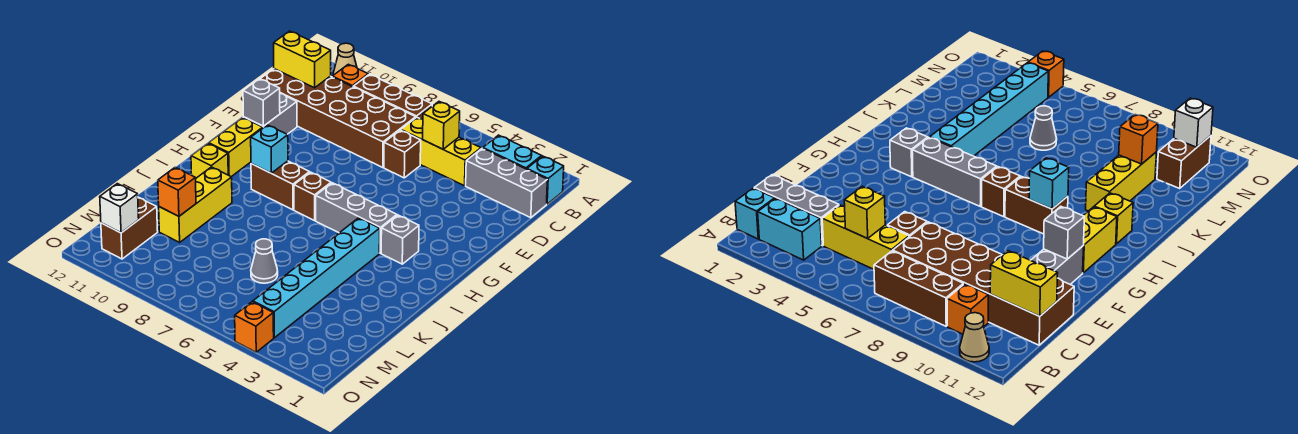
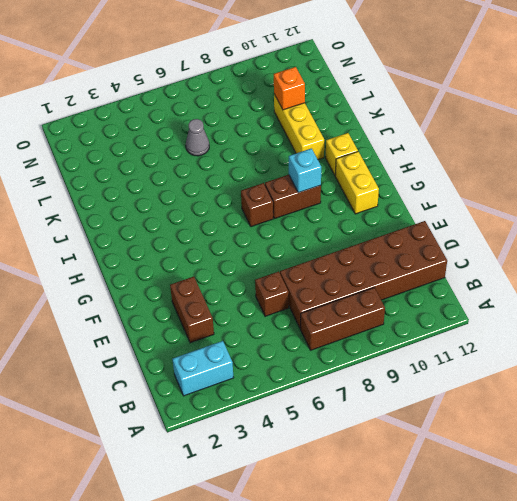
brown 1x2 brick [170,277,214,343] -> brown 1x2 brick moved to [101,197,158,259]
none -> tan 1x1 cone [333,43,357,75]
none -> cyan 1x1 brick [527,156,564,204]
none -> orange 1x1 brick [332,64,368,87]

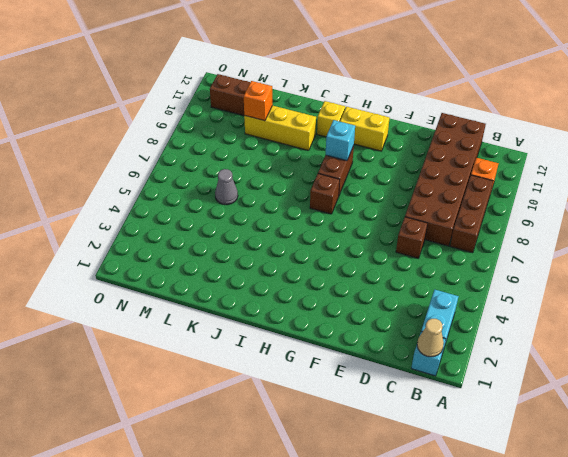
tan 1x1 cone [417,319,444,357] -> tan 1x1 cone moved to [333,43,357,75]
none -> grey 1x3 brick [466,148,547,218]
none -> yellow 1x3 brick [401,117,481,186]
none -> grey 1x2 brick [243,93,297,134]

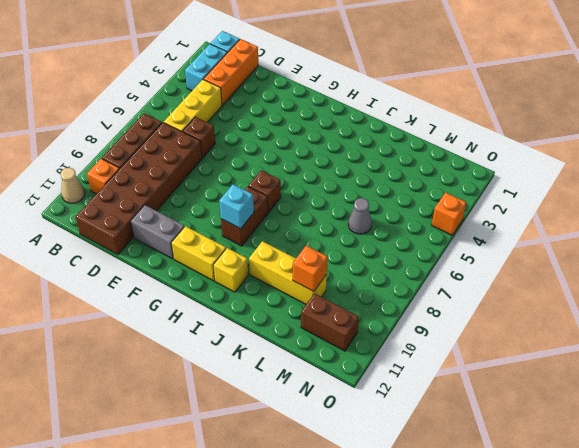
orange 1x3 brick [204,39,258,105] -> grey 1x3 brick [466,148,547,218]
none -> grey 1x1 brick [381,215,419,264]
none -> grey 1x3 brick [316,183,397,253]
none -> cyan 1x6 brick [253,218,380,338]

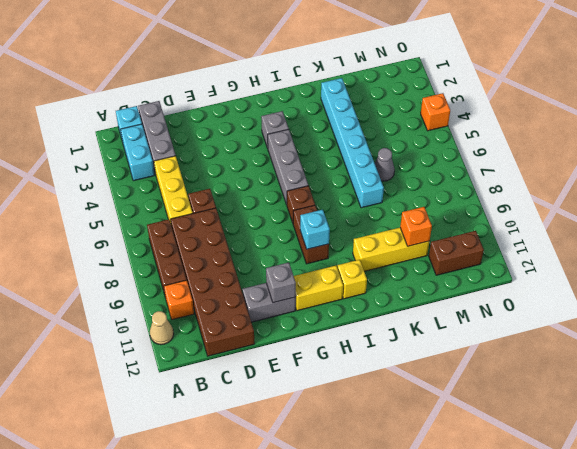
cyan 1x6 brick [321,78,384,208] -> cyan 1x6 brick turned to [253,218,380,338]
none -> yellow 1x1 brick [423,102,460,149]
none -> yellow 1x2 brick [274,31,331,88]
none -> white 1x1 brick [100,184,139,233]

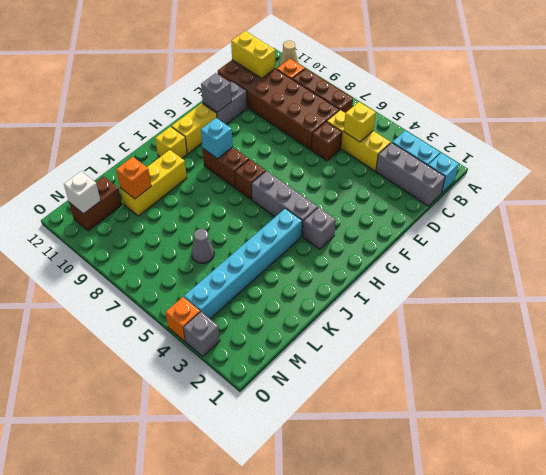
grey 1x1 brick [183,312,220,356] -> none

